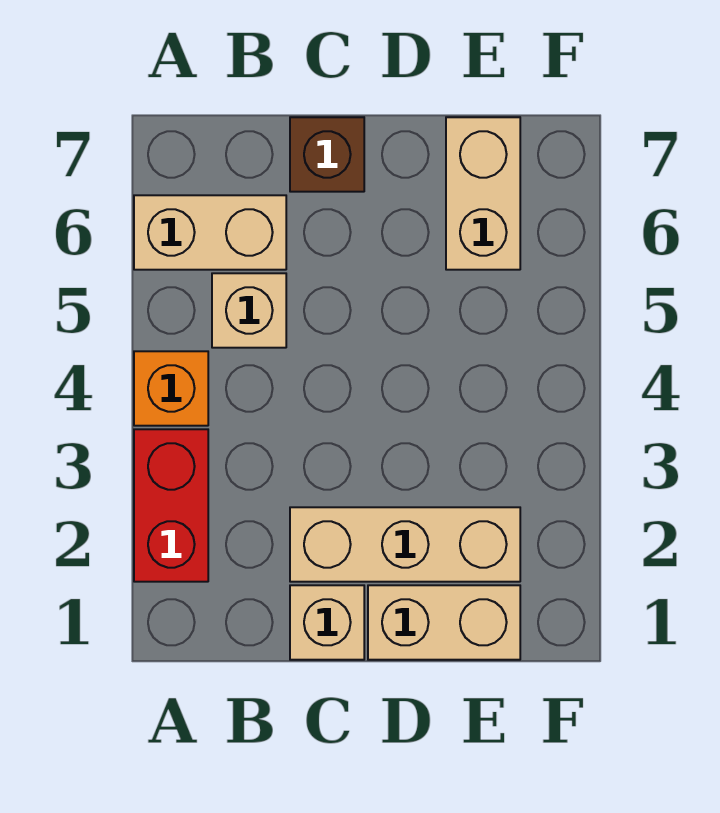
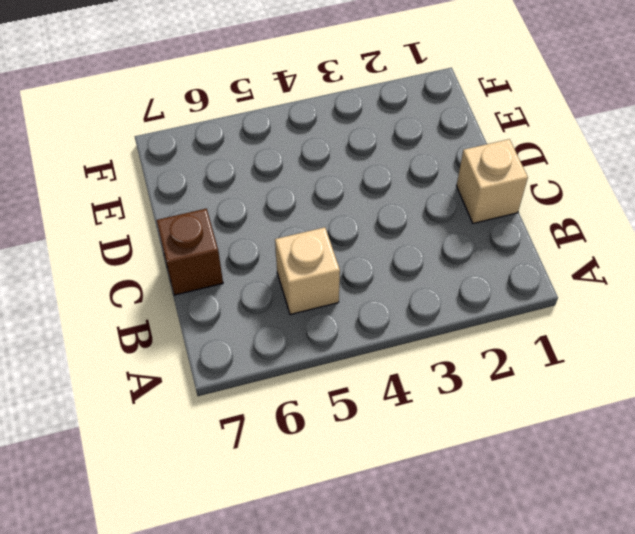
none -> red 1x2 brick [134,429,208,582]
none -> orange 1x1 brick [134,351,208,426]

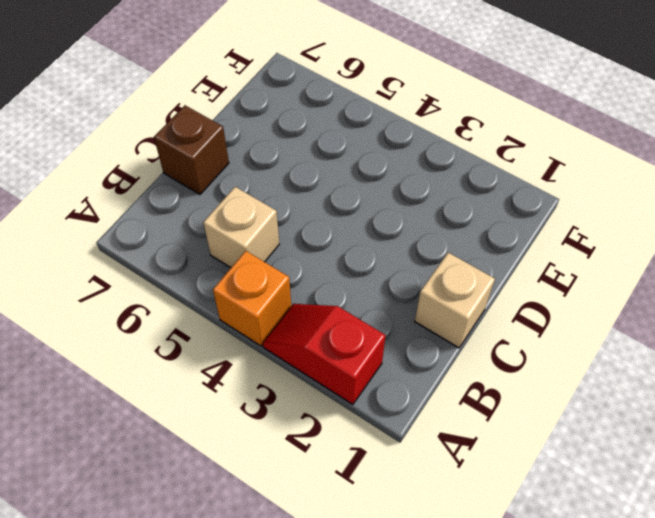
red 1x2 slope [263,304,386,405] -> red 1x2 brick [134,429,208,582]
none -> tan 1x2 brick [134,195,286,270]
none -> tan 1x3 brick [290,507,520,582]

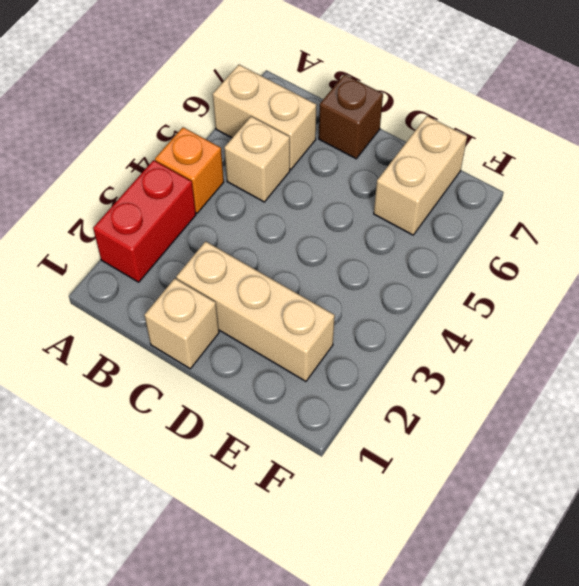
none -> tan 1x2 brick [368,585,520,660]

